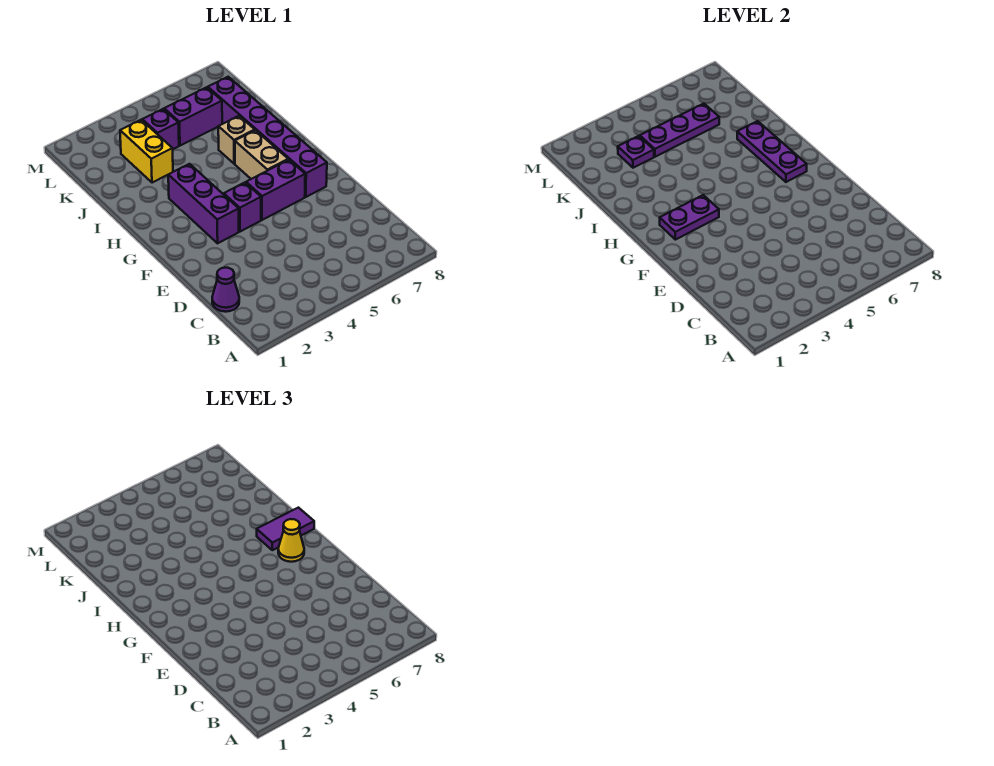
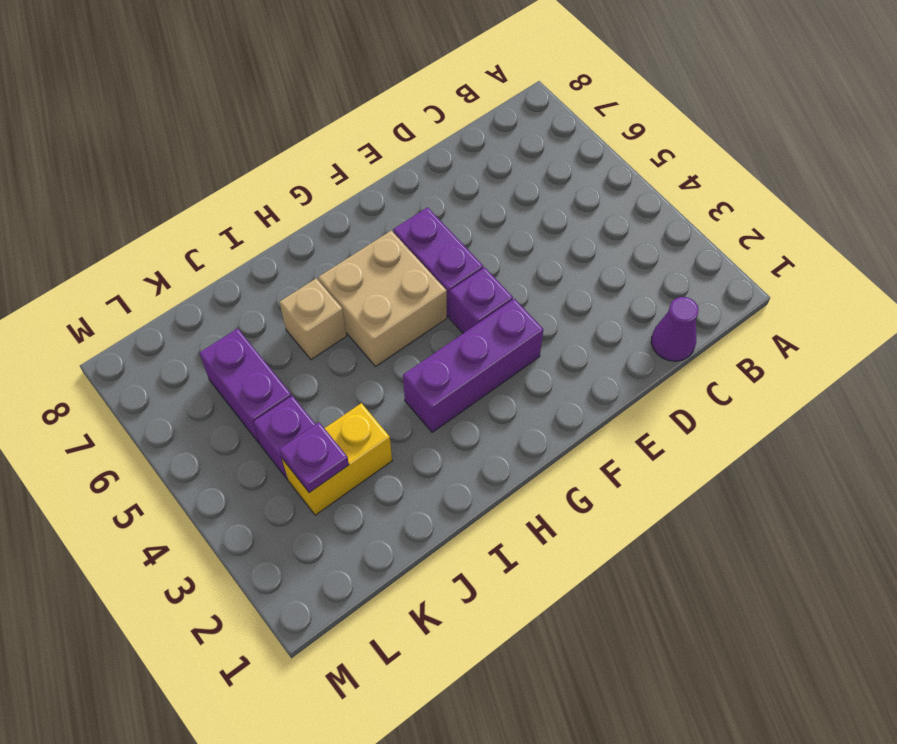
tan 2x2 brick [318,230,447,366] -> tan 1x2 brick [235,130,288,179]
none -> purple 1x6 brick [208,77,327,197]
none -> purple 1x2 plate [660,195,719,240]
none -> purple 1x3 plate [737,121,807,182]

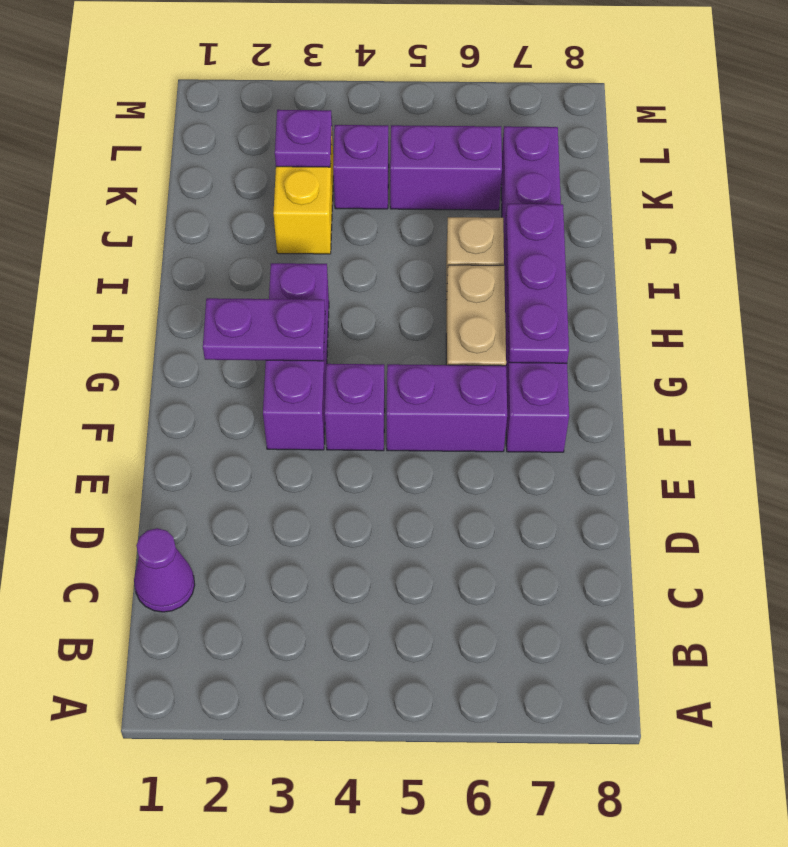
none -> purple 1x3 plate [640,104,719,157]
none -> yellow 1x1 cone [278,519,304,562]
none -> purple 1x2 tile [257,508,314,550]

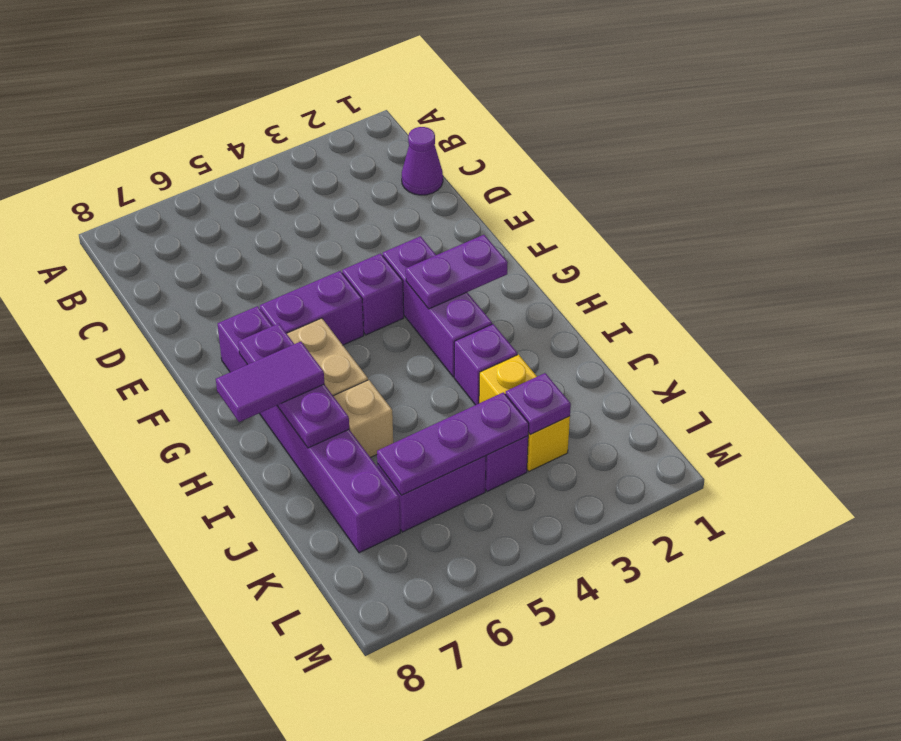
purple 1x1 brick [454,324,517,405] -> none
none -> yellow 1x1 cone [278,519,304,562]

